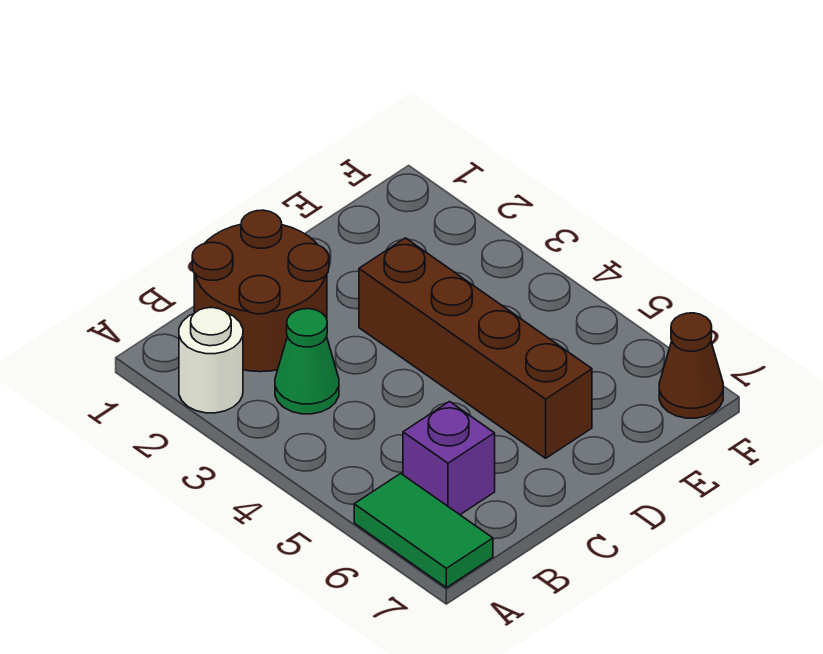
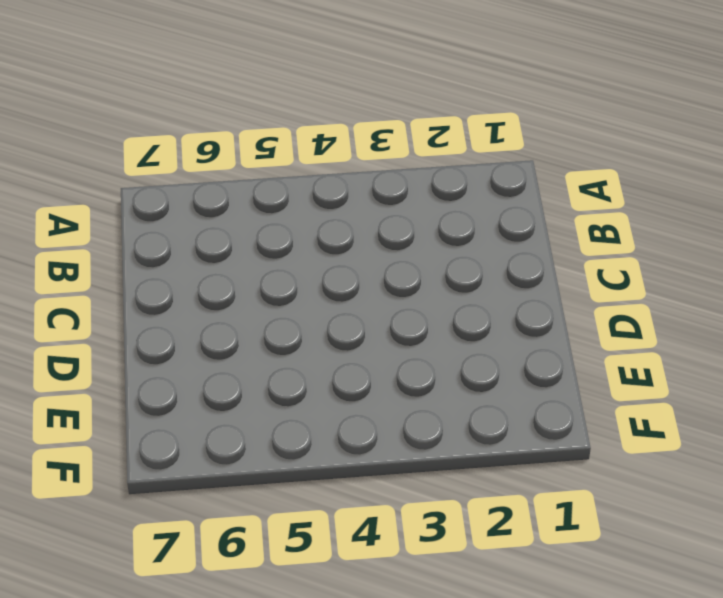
none -> white 1x1 round brick [179,308,243,413]
none -> green 1x2 tile [354,473,493,588]

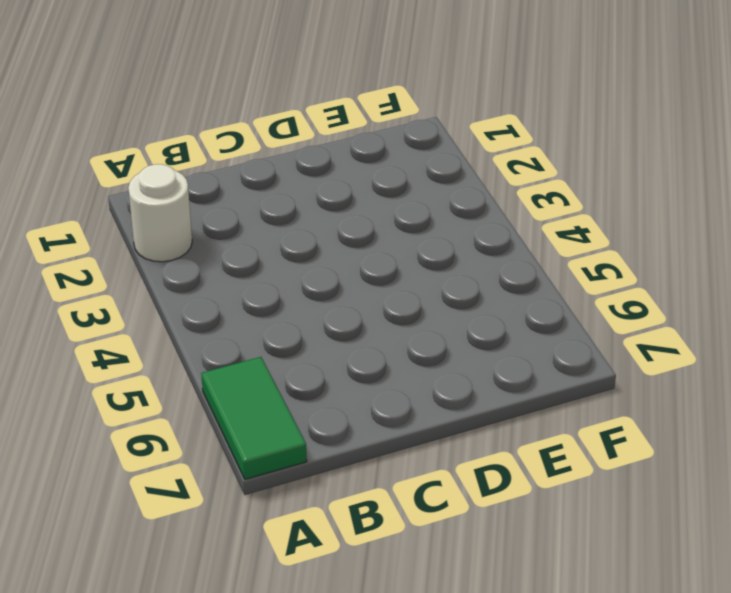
none -> brown 2x2 round brick [192,210,329,372]
none -> green 1x1 cone [275,309,339,414]

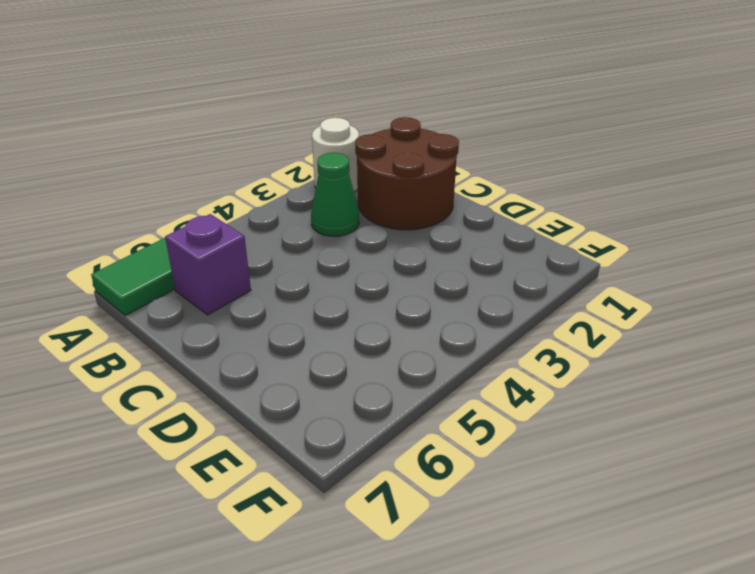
none -> brown 1x4 brick [359,238,592,458]
none -> brown 1x1 cone [659,313,723,418]

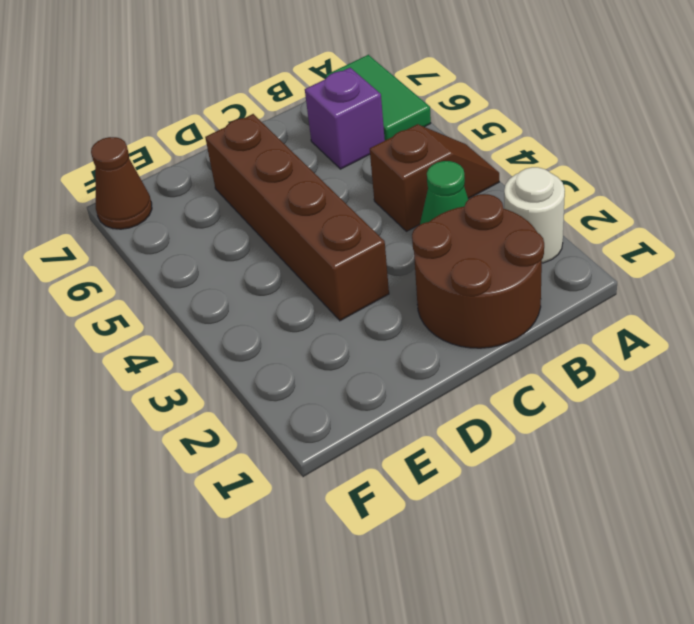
brown 1x2 slope [370,124,499,231] -> none

